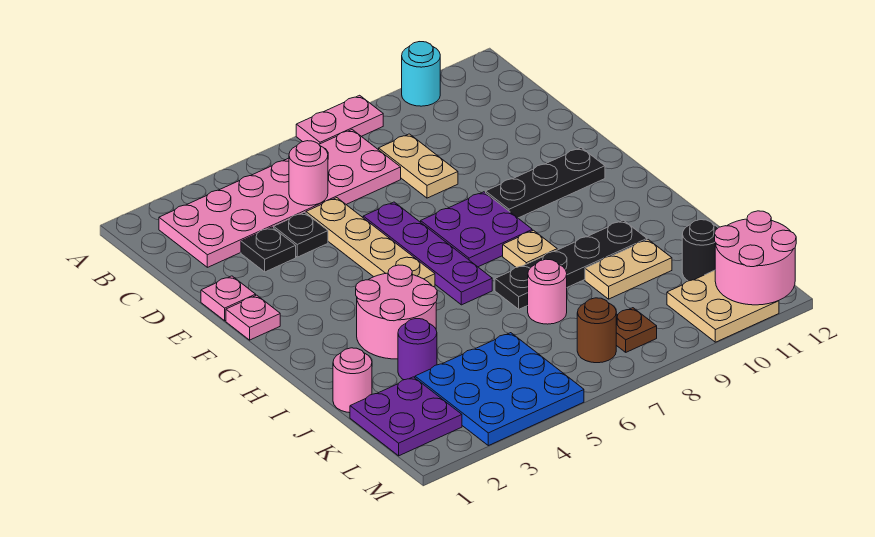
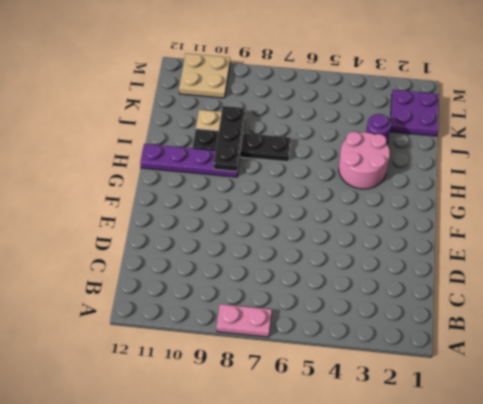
purple 1x4 plate [140,144,240,177] -> purple 1x4 plate turned to [363,202,492,305]
black 1x3 plate [214,106,245,172] -> black 1x3 plate turned to [486,148,605,218]
none -> cyan 1x1 round brick [402,42,440,106]
none -> pink 2x6 plate [159,130,401,267]
none -> tan 1x2 plate [379,134,458,198]

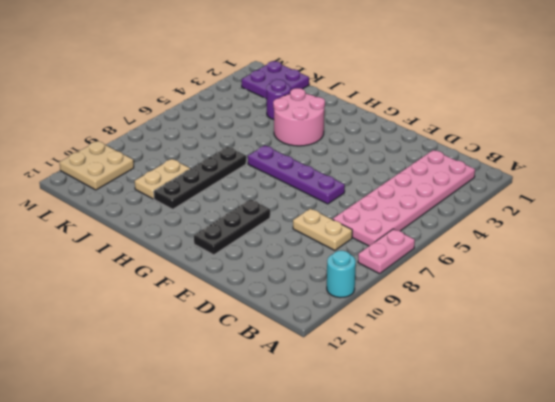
none -> black 1x1 plate [241,227,296,272]
none -> black 1x1 plate [274,212,328,257]
none -> tan 1x4 plate [306,198,435,287]

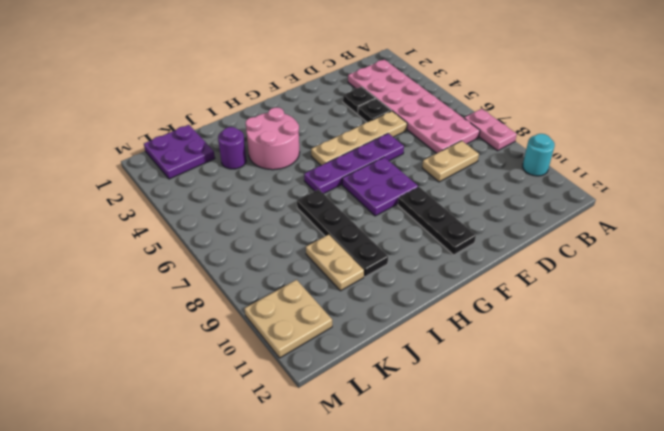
none -> pink 1x1 plate [201,276,256,321]
none -> pink 1x1 plate [226,295,280,340]
none -> tan 1x1 plate [503,230,557,267]

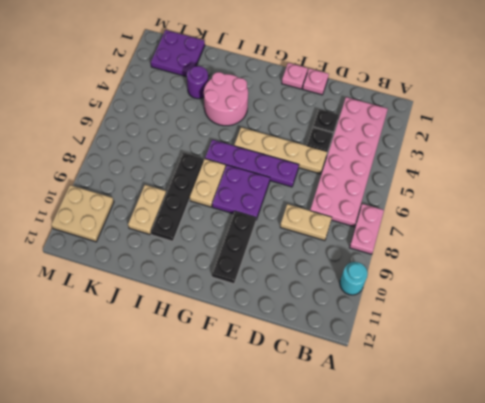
tan 1x2 plate [190,159,226,207] -> tan 1x1 plate [503,230,557,267]
none -> pink 1x1 round brick [333,348,372,413]
none -> pink 1x1 round brick [528,259,567,324]
none -> blue 3x3 plate [415,333,584,446]

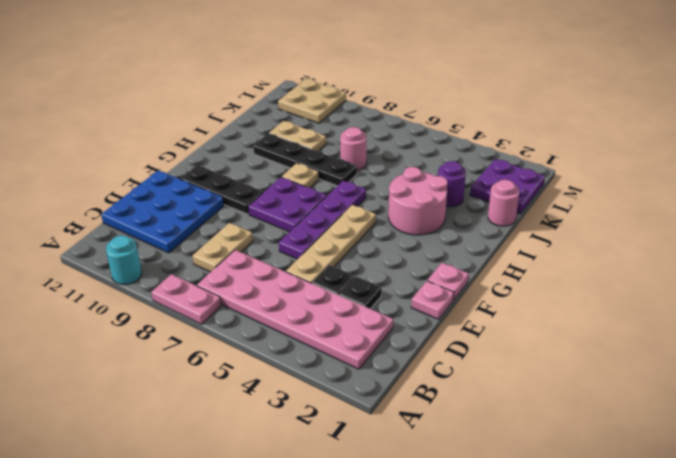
blue 3x3 plate [101,170,224,253] -> blue 3x3 plate moved to [415,333,584,446]
none -> black 1x1 round brick [682,220,718,281]
none -> brown 1x1 round brick [577,298,616,363]
none -> brown 1x1 plate [616,308,657,352]

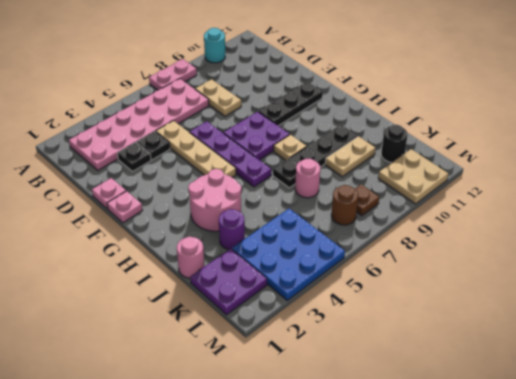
none -> pink 1x1 round brick [289,141,328,206]
none -> pink 2x2 round brick [715,211,796,305]

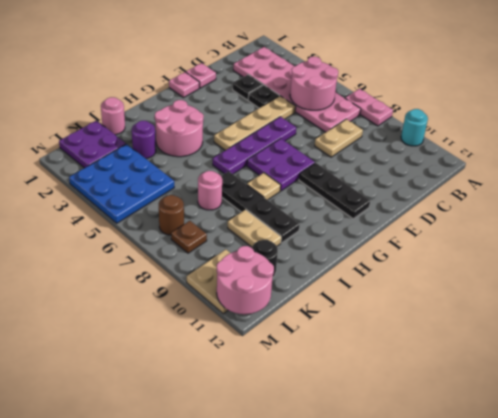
pink 2x2 round brick [290,57,338,110] -> pink 1x1 round brick [289,141,328,206]

